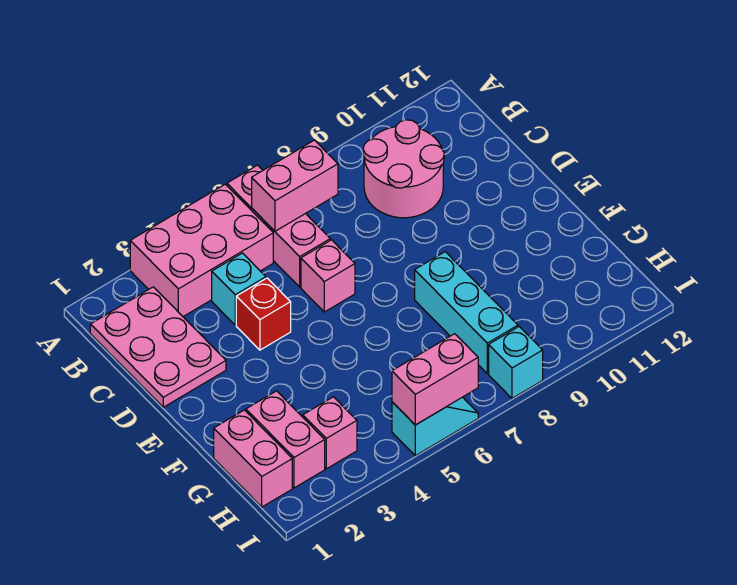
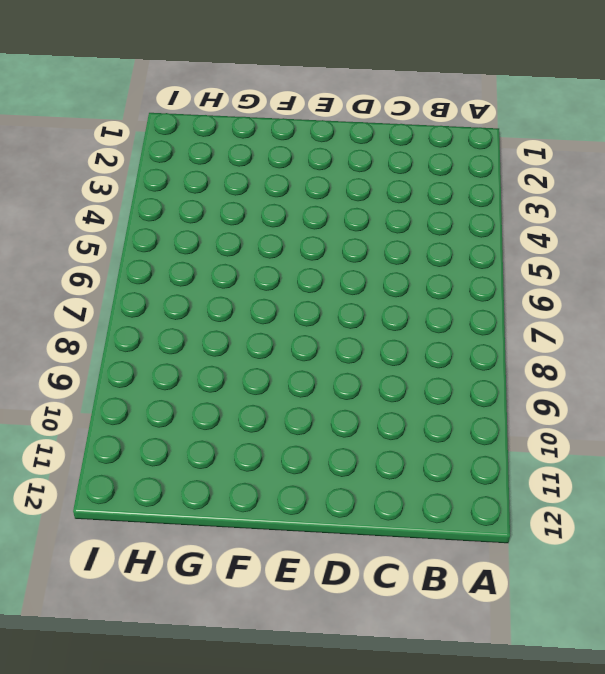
none -> pink 2x3 brick [130,184,273,317]
none -> pink 1x3 brick [227,165,330,287]
none -> pink 2x3 plate [90,287,226,407]

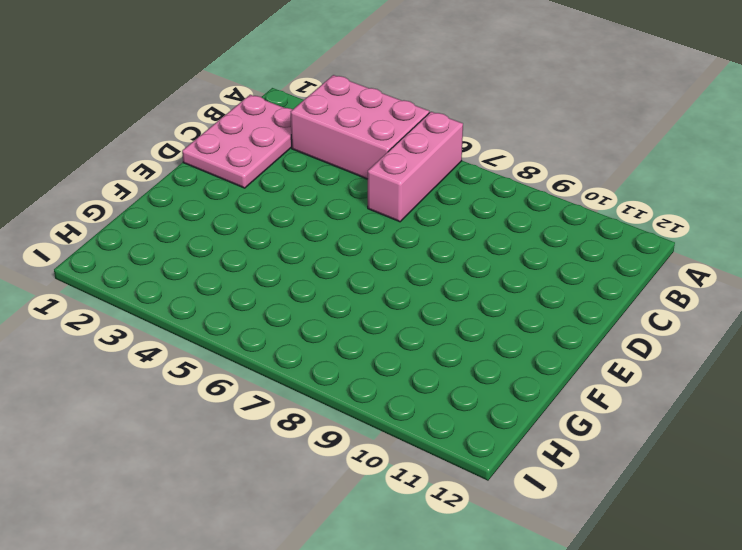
none -> pink 2x2 round brick [363,120,444,218]
none -> cyan 1x1 brick [212,253,266,325]
none -> red 1x1 brick [236,278,291,350]

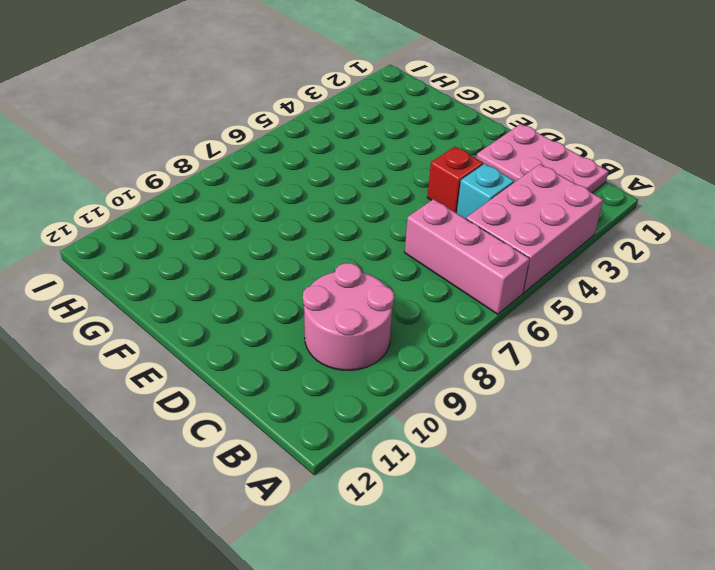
none -> pink 1x1 brick [301,240,355,312]
none -> cyan 1x3 brick [415,252,518,373]
none -> pink 1x2 brick [214,410,292,507]

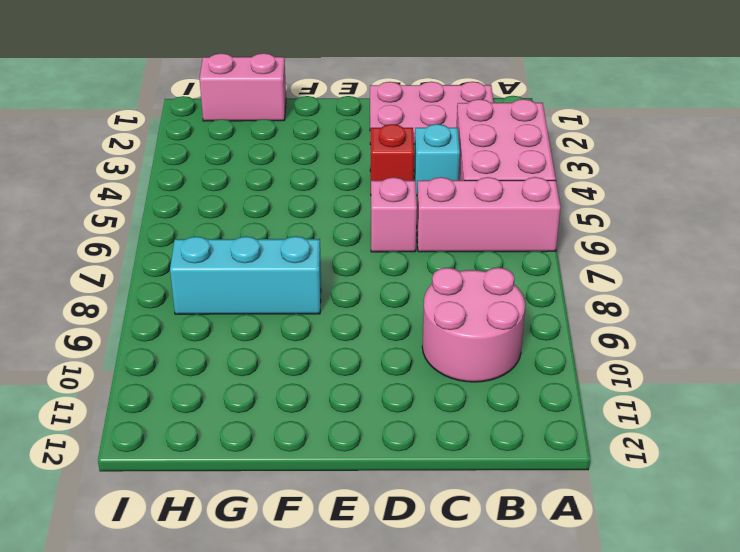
none -> pink 1x2 brick [246,391,325,488]
none -> pink 1x1 brick [303,397,357,469]
none -> cyan 1x2 slope [392,397,478,456]

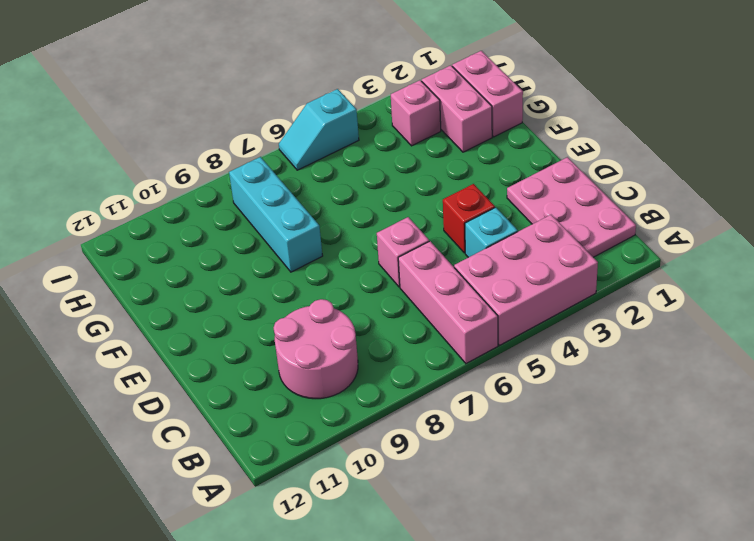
none -> cyan 1x1 brick [489,327,543,398]
none -> pink 1x2 brick [252,140,338,231]
none -> pink 1x2 brick [392,334,478,425]

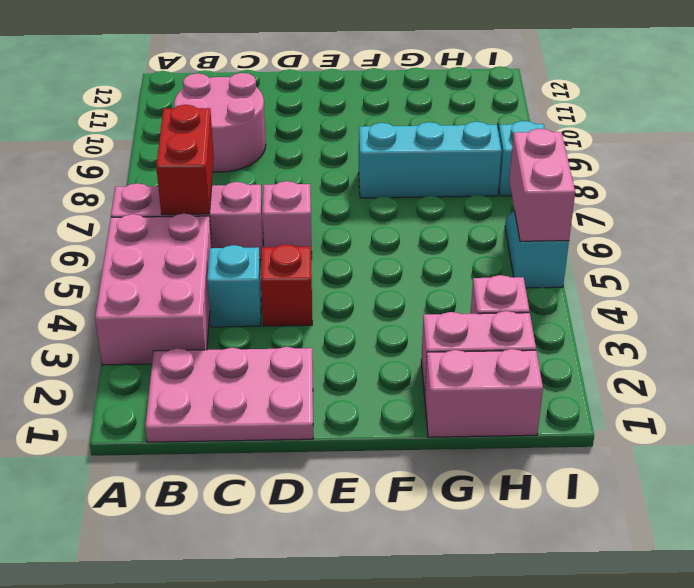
red 1x2 brick [156,105,214,215] -> pink 1x2 brick [252,140,338,231]

